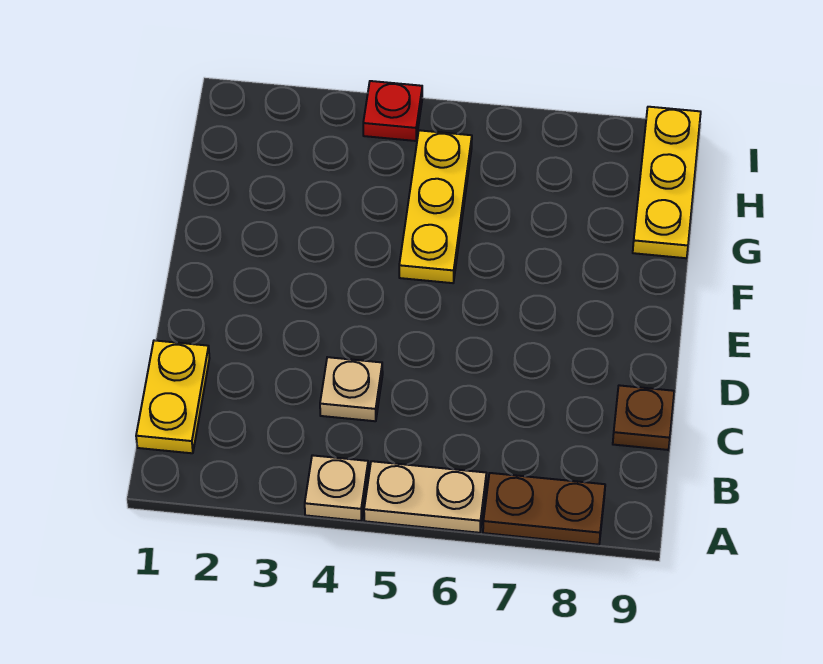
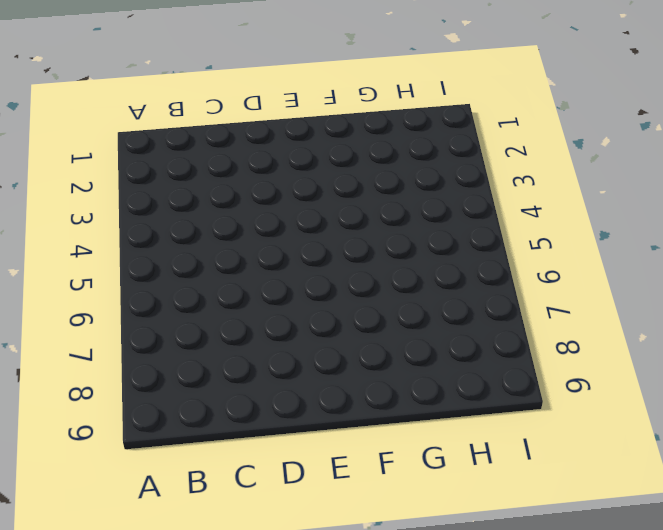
none -> tan 1x1 plate [305,455,368,521]
none -> tan 1x2 plate [364,461,486,533]

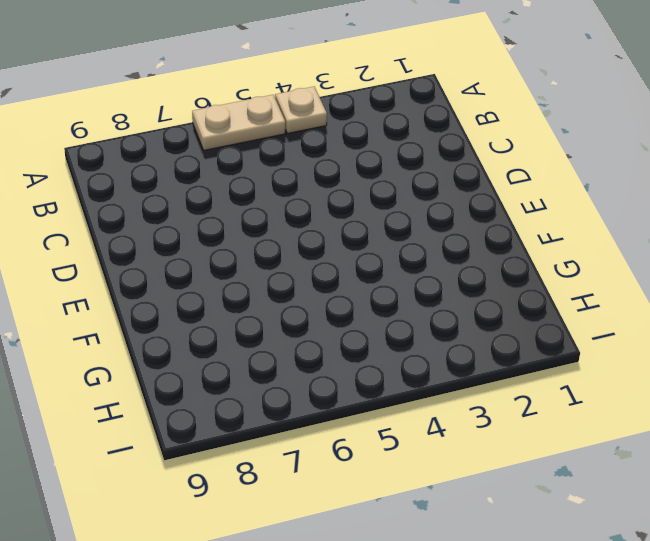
none -> brown 1x2 plate [483,473,605,545]
none -> yellow 1x2 plate [136,340,209,453]

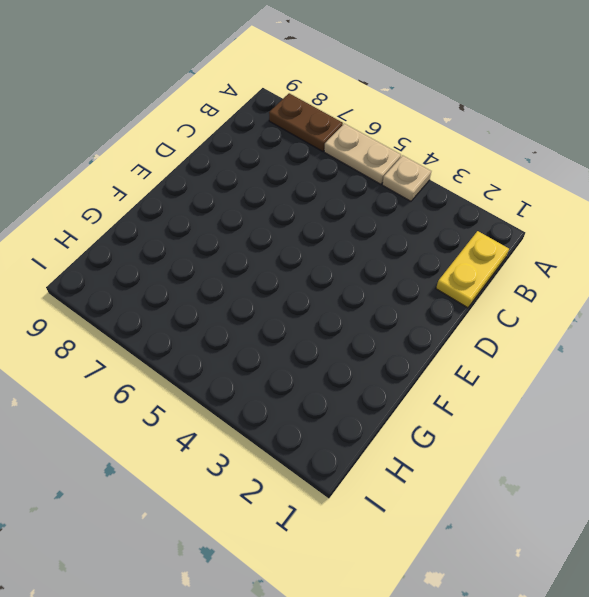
none -> tan 1x1 plate [320,357,383,421]
none -> brown 1x1 plate [613,385,674,450]

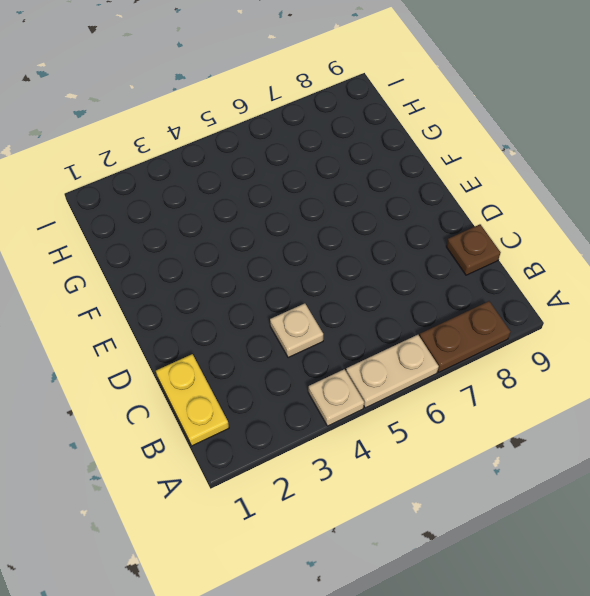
none -> yellow 1x3 plate [399,130,472,283]
none -> yellow 1x3 plate [633,107,701,258]

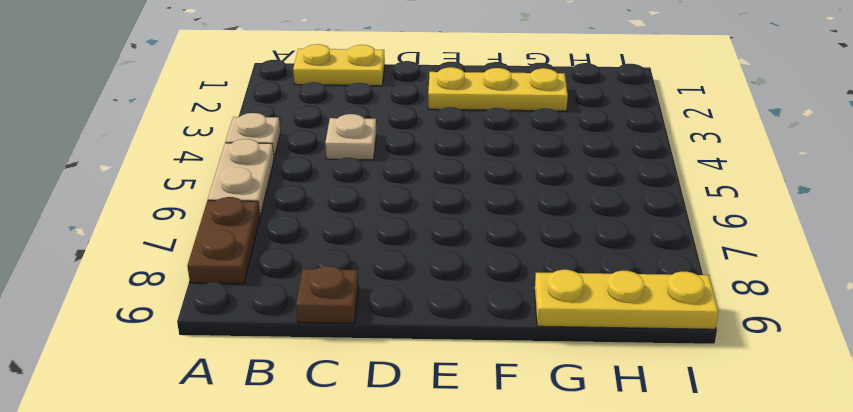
yellow 1x3 plate [428,67,568,111] -> yellow 1x3 plate moved to [399,130,472,283]
none -> red 1x1 plate [363,81,422,141]

